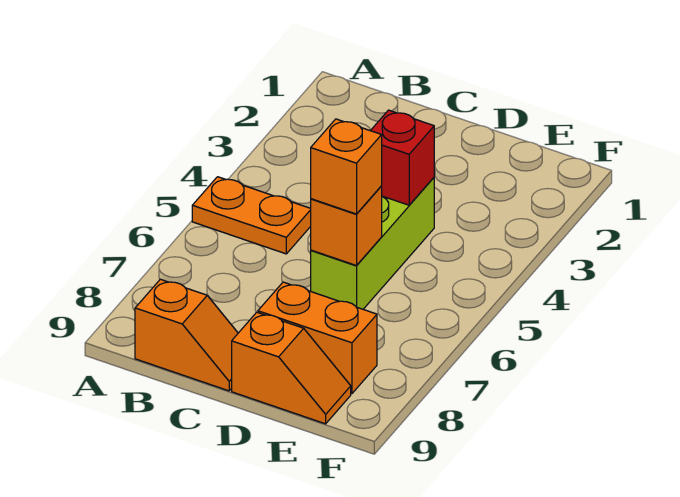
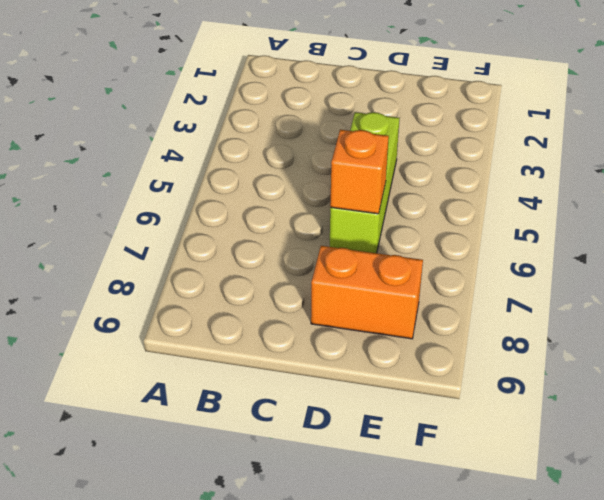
none -> orange 1x2 plate [192,177,311,254]
none -> orange 1x2 slope [135,279,238,391]

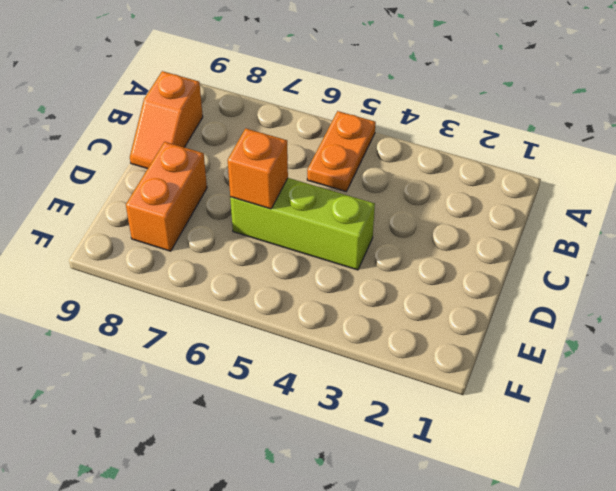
none -> orange 1x2 slope [232,312,351,424]
none -> red 1x1 brick [371,110,434,205]

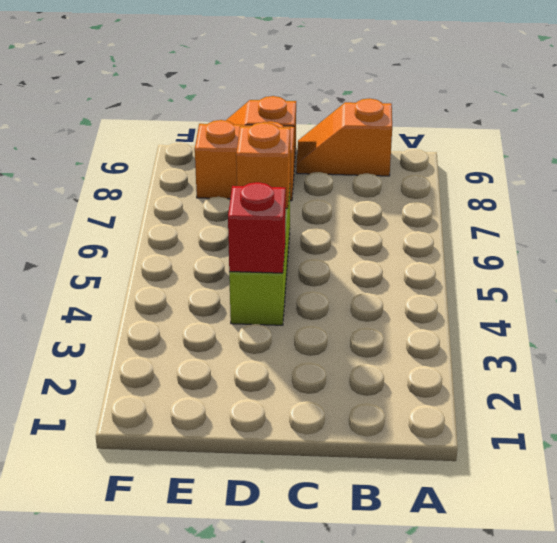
none -> orange 1x2 plate [192,177,311,254]
none -> orange 1x1 brick [311,119,382,214]

